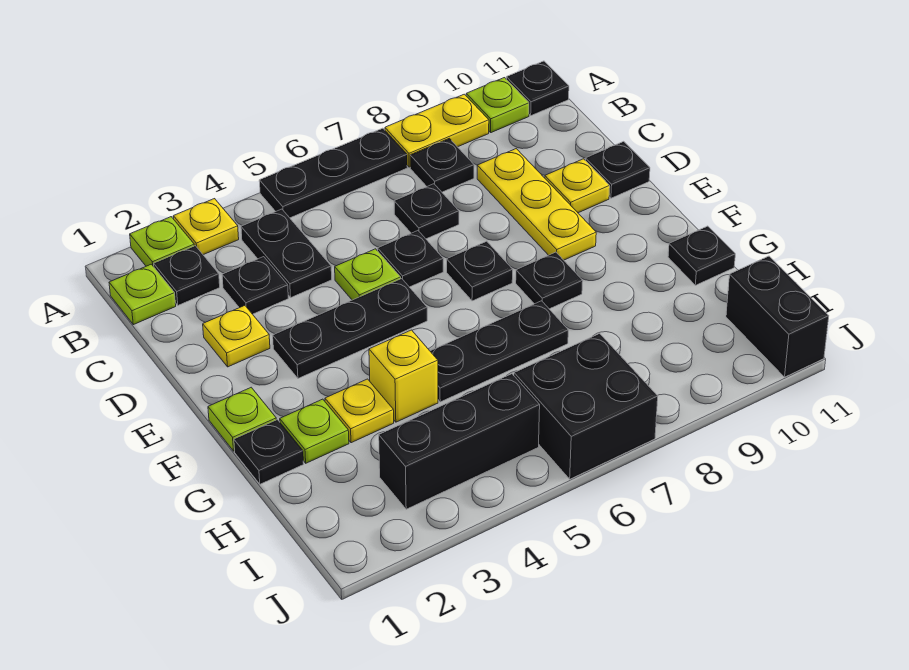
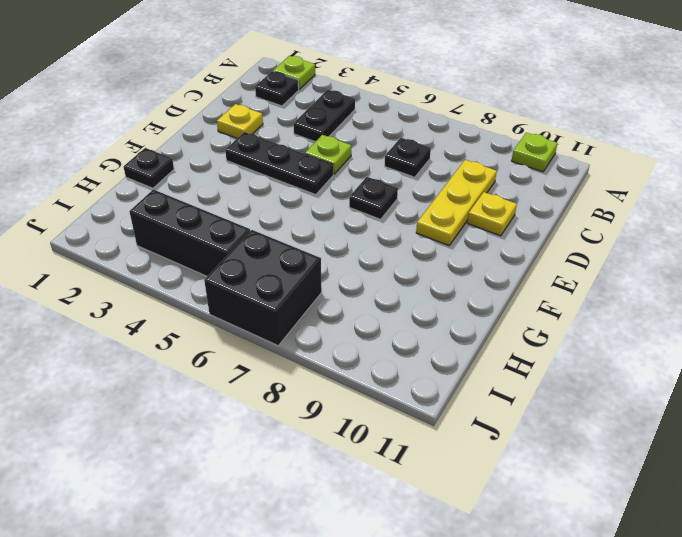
none -> yellow 1x1 plate [173,199,239,255]
none -> black 1x3 plate [259,128,407,218]
none -> yellow 1x2 plate [385,94,489,167]
none -> black 1x1 plate [506,61,569,116]

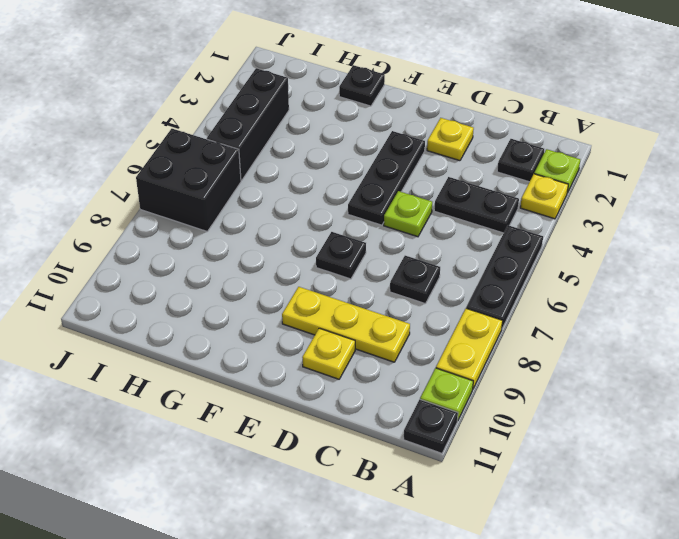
none -> lime 1x1 plate [109,264,176,325]
none -> black 1x1 plate [410,138,474,192]
none -> black 1x1 plate [222,257,288,314]
none -> black 1x1 plate [378,231,443,287]

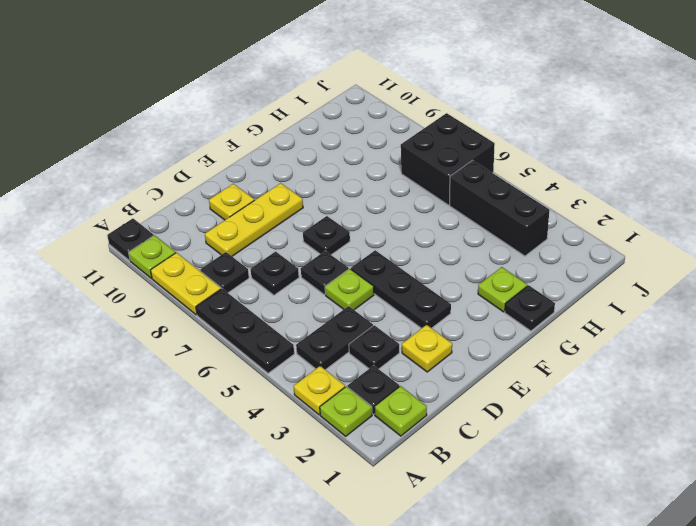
none -> black 1x1 plate [585,141,650,198]
none -> lime 1x1 plate [208,387,276,451]
none -> black 1x1 plate [516,252,583,309]
none -> yellow 1x1 plate [325,379,394,443]

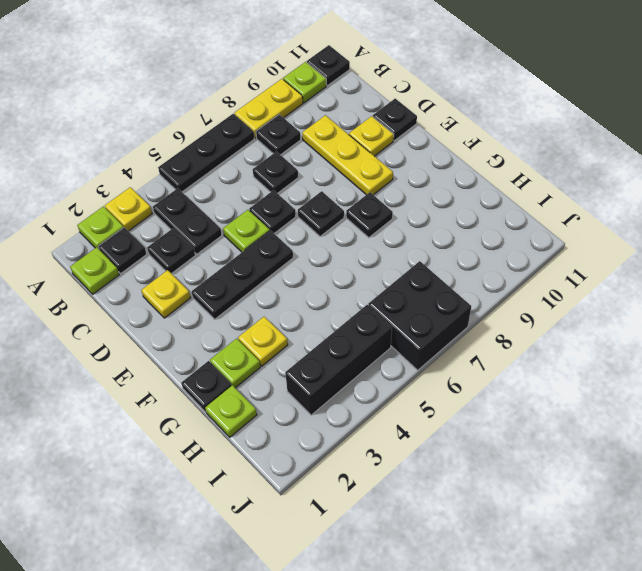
lime 1x1 plate [205,385,257,437] -> lime 1x1 plate moved to [208,387,276,451]
none -> yellow 1x1 brick [369,330,438,422]
none -> black 1x3 plate [430,301,568,402]
none -> black 1x1 plate [668,226,735,285]
none -> black 1x2 brick [726,256,829,377]

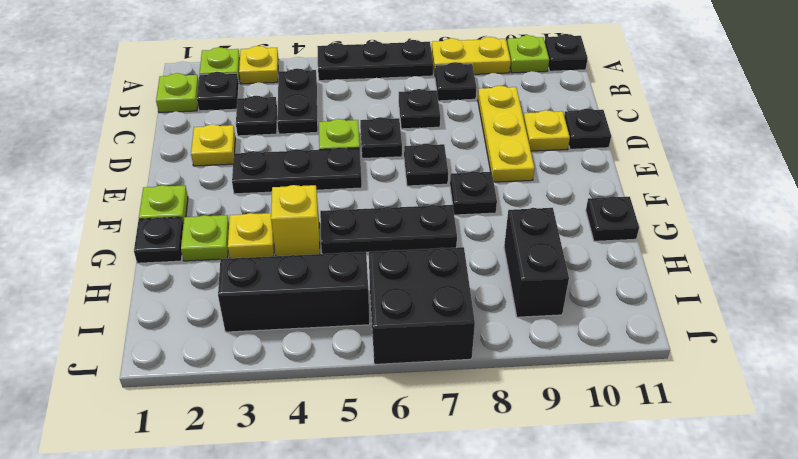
black 1x2 brick [504,208,569,317] -> black 1x2 brick moved to [726,256,829,377]

